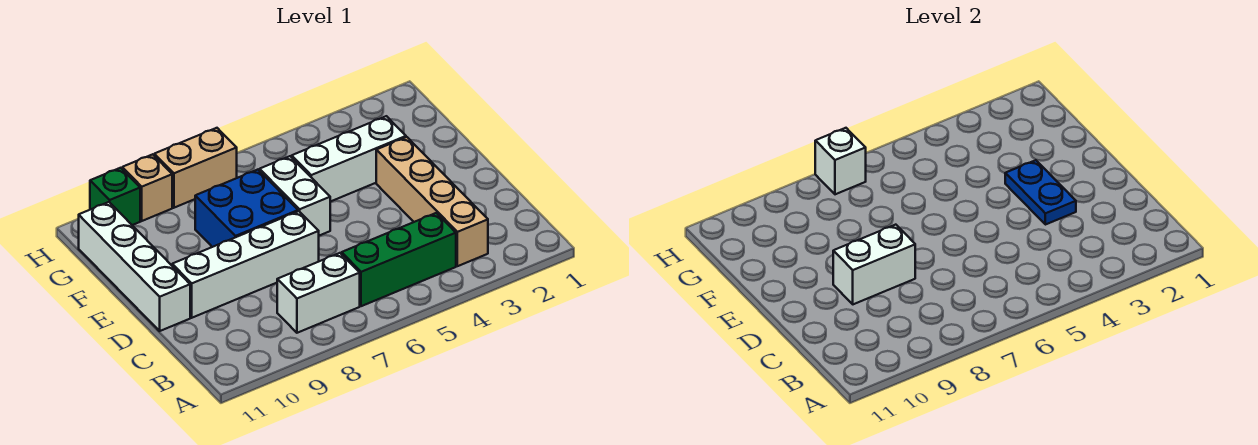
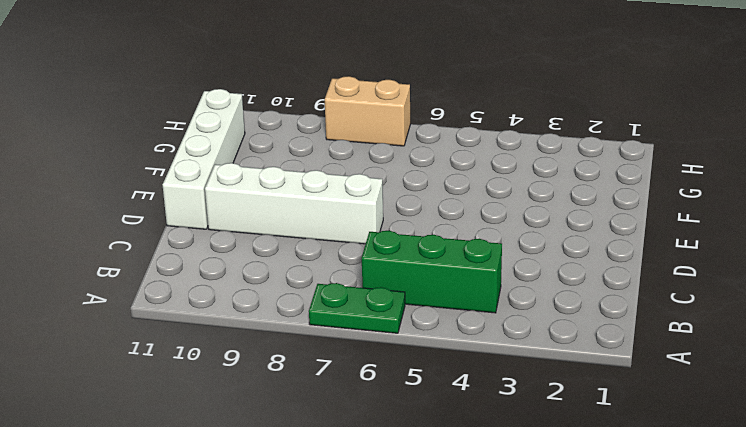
green 1x2 plate [309,283,405,333] -> none
none -> tan 1x4 brick [376,137,488,266]
none -> white 1x2 brick [277,253,360,333]
none -> white 1x2 brick [260,156,330,236]

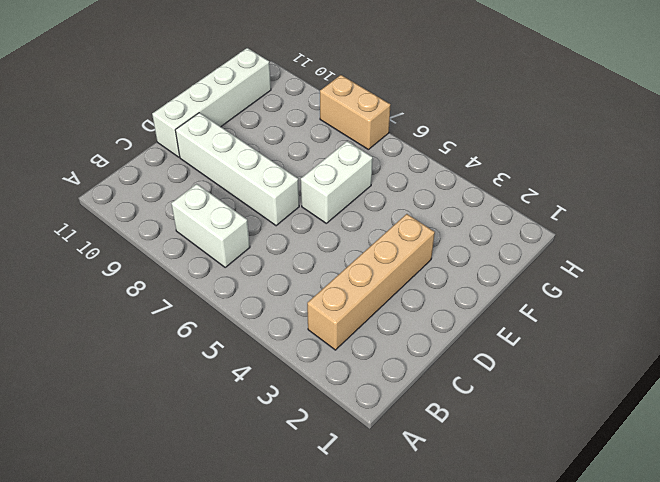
none -> green 1x3 brick [342,213,456,306]
none -> blue 2x2 brick [195,170,298,247]
none -> white 1x3 brick [292,116,406,202]

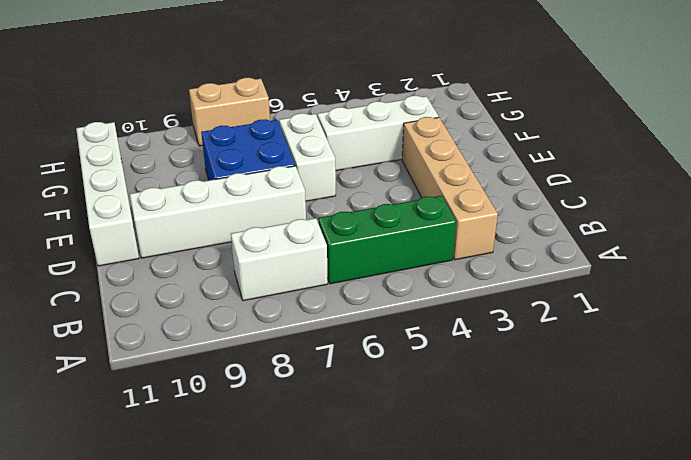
none -> tan 1x1 brick [122,154,172,221]
none -> green 1x1 brick [90,168,140,225]
none -> blue 1x2 plate [1005,160,1076,225]

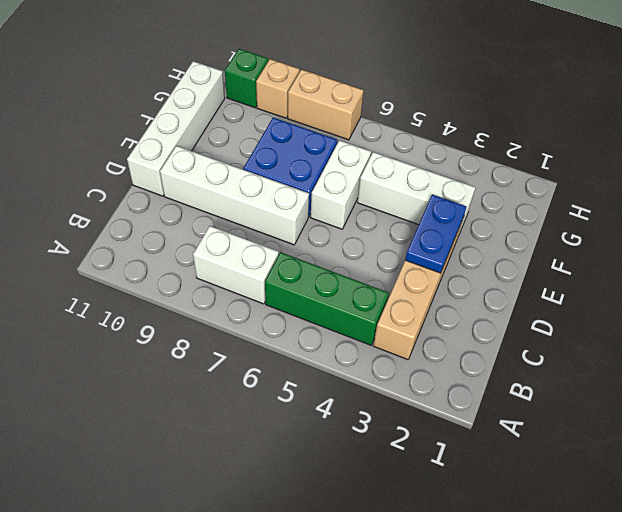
none -> white 1x2 brick [833,225,915,304]
none -> white 1x1 brick [815,128,866,194]

